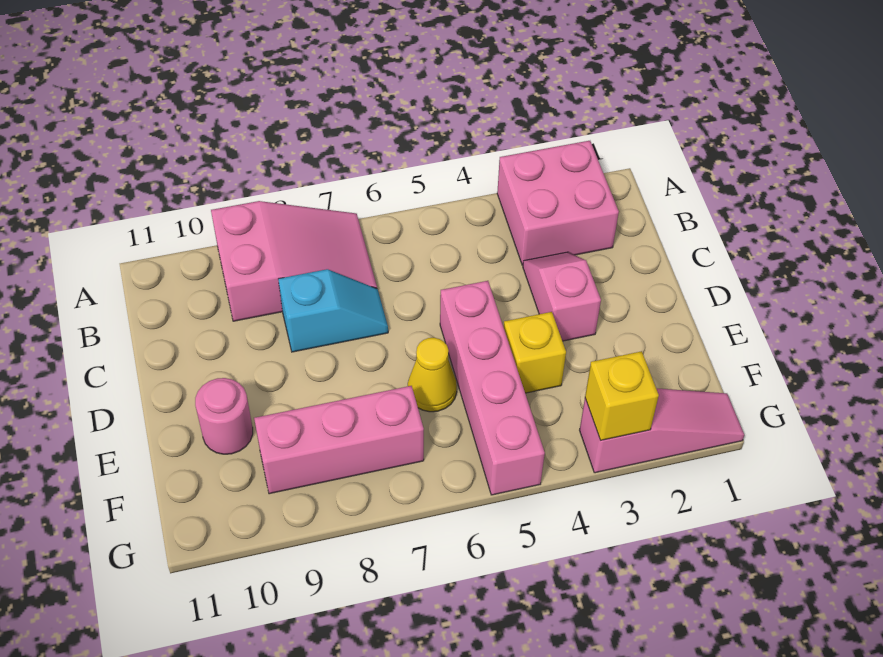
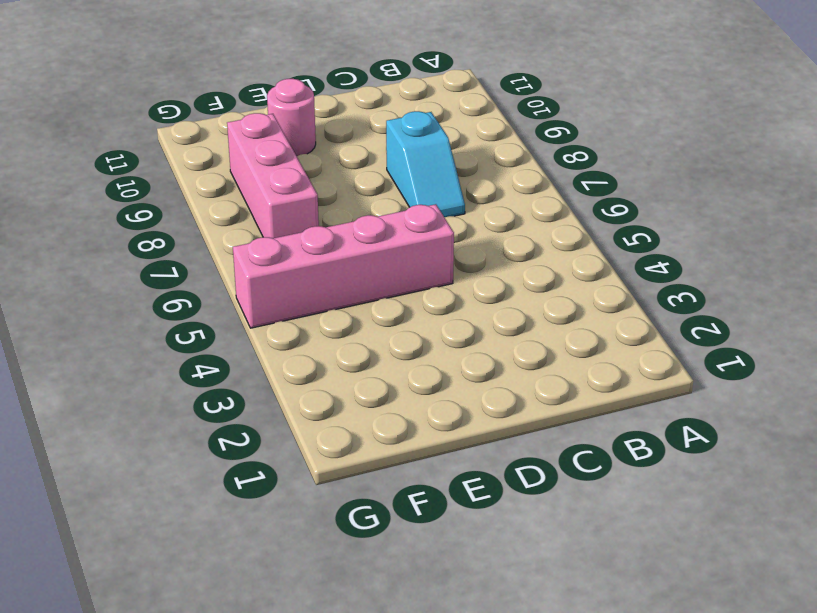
none -> pink 2x2 brick [497,141,619,265]
none -> pink 2x3 slope [211,201,377,321]

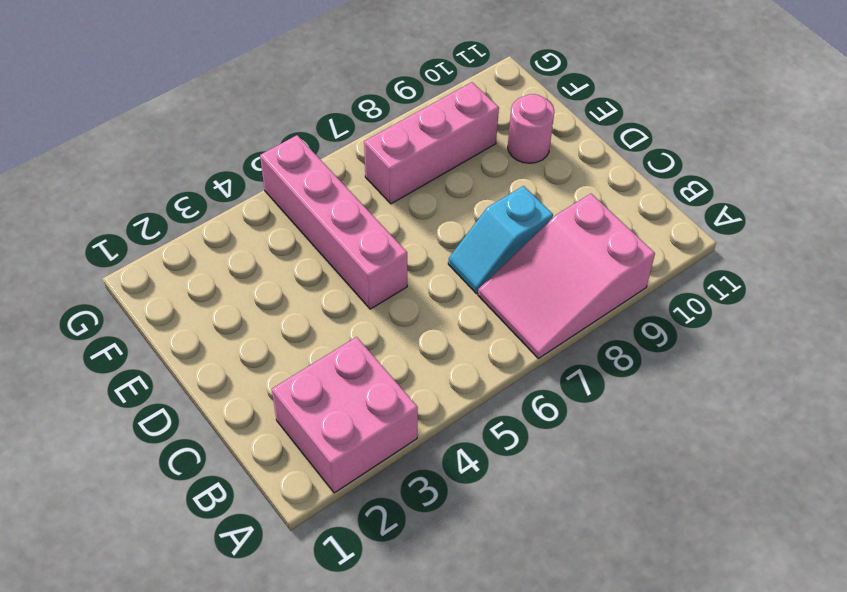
none -> pink 1x2 slope [523,252,601,341]
none -> yellow 1x1 brick [504,312,566,393]

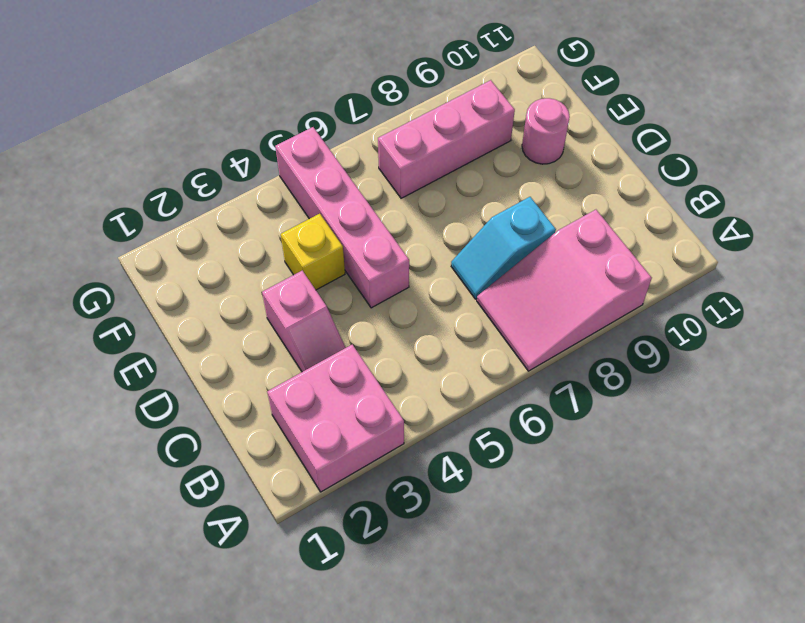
none -> yellow 1x1 cone [408,338,457,412]
none -> pink 1x3 slope [580,388,744,473]

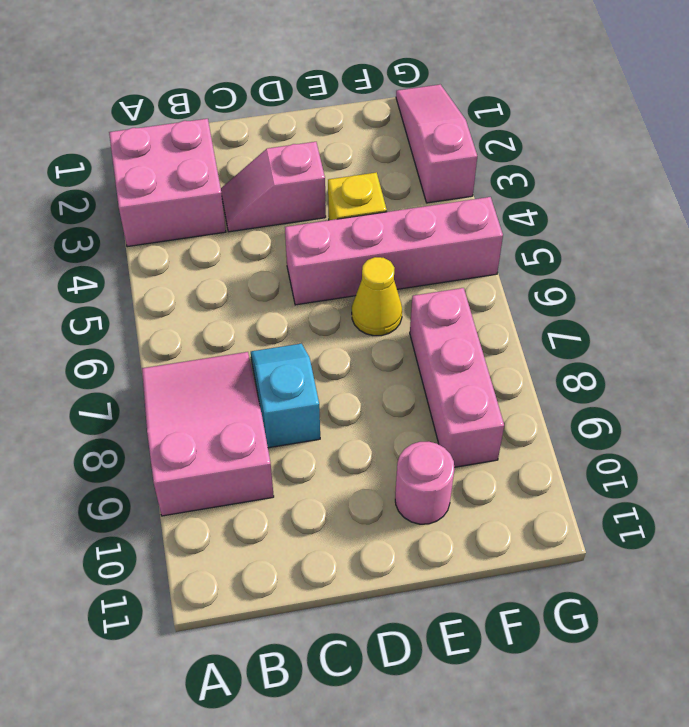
none -> yellow 1x1 brick [585,351,659,441]

